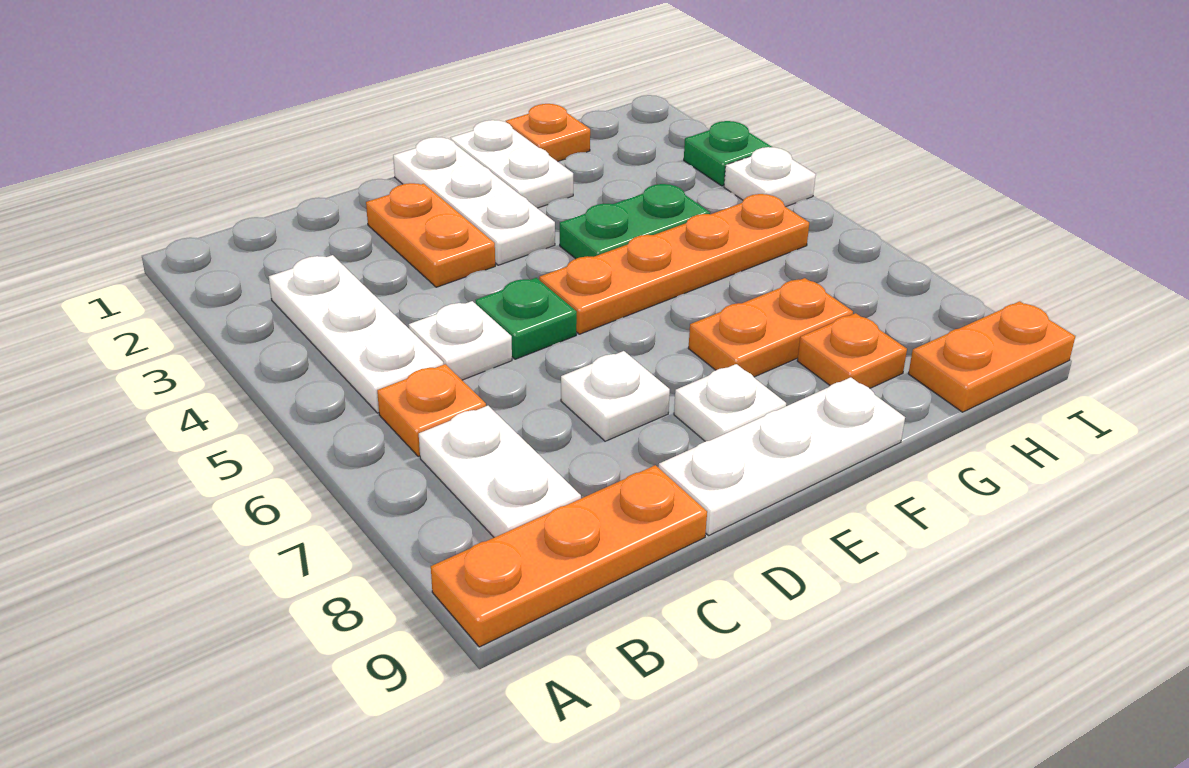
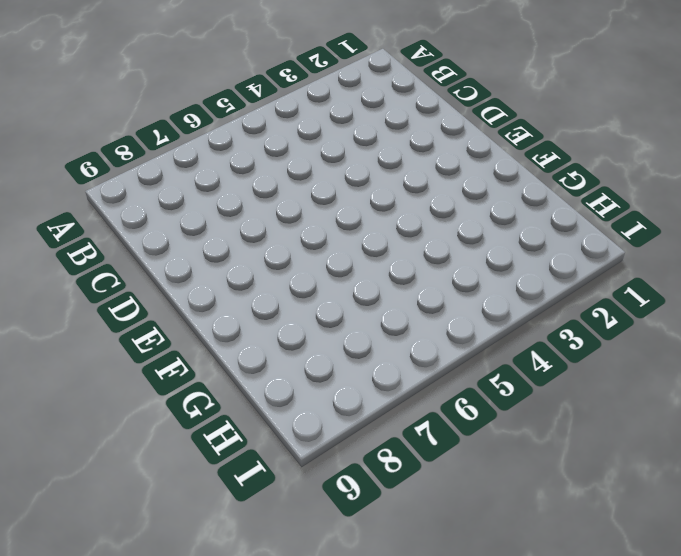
none -> orange 1x3 plate [431,465,707,647]
none -> white 1x3 plate [269,255,443,413]
none -> orange 1x1 plate [377,364,486,457]

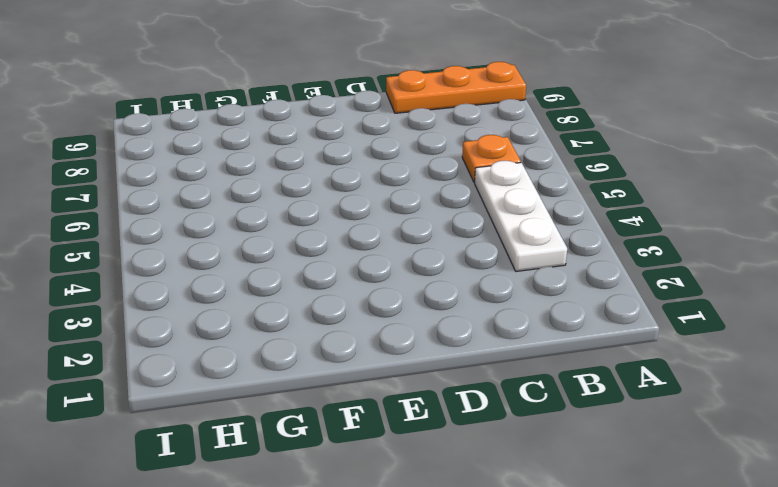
none -> white 1x2 plate [419,406,581,537]
none -> white 1x1 plate [409,301,512,380]
none -> orange 1x2 plate [366,183,495,287]

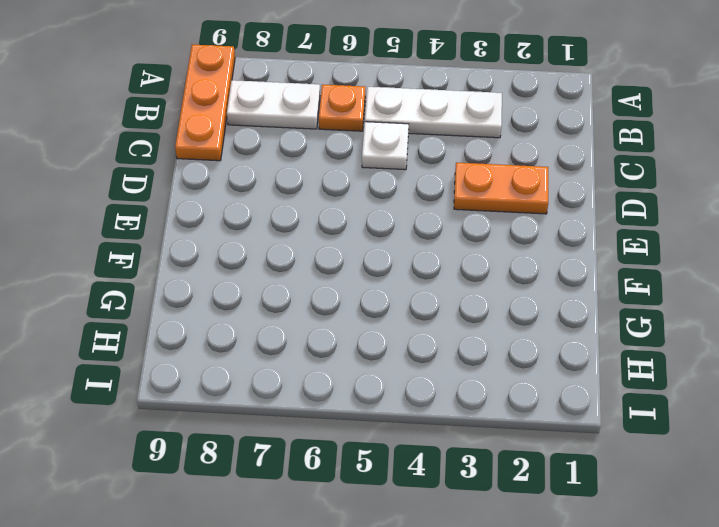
none -> green 1x1 plate [476,278,577,359]
none -> white 1x1 plate [561,351,670,441]
none -> white 1x3 plate [659,377,905,535]

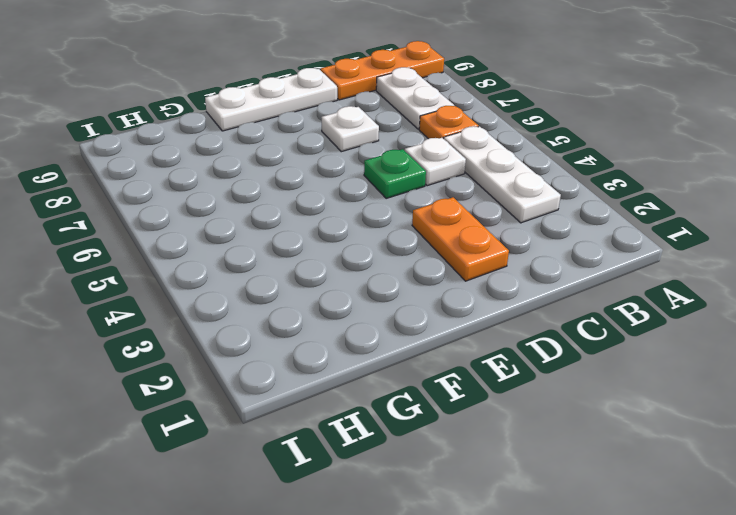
none -> white 1x3 plate [393,137,555,265]
none -> orange 1x4 plate [539,194,809,334]
none -> white 1x1 plate [674,364,786,441]

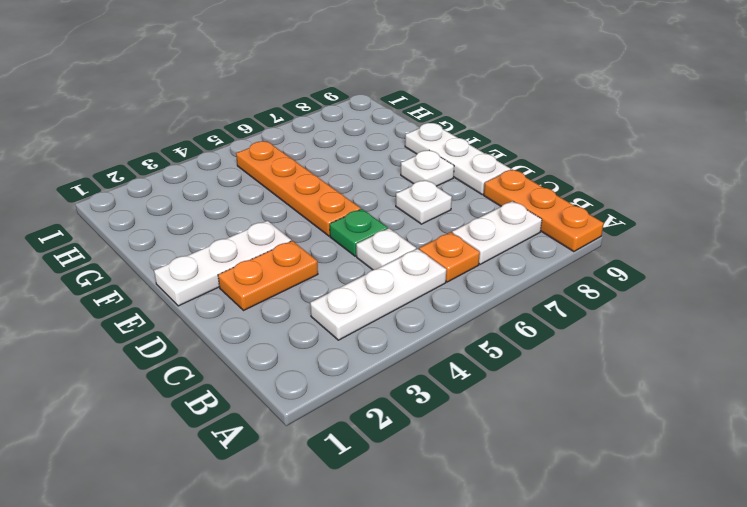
none -> white 1x2 plate [451,120,573,208]
none -> green 1x2 plate [560,184,710,259]
none -> orange 1x2 plate [688,278,853,377]

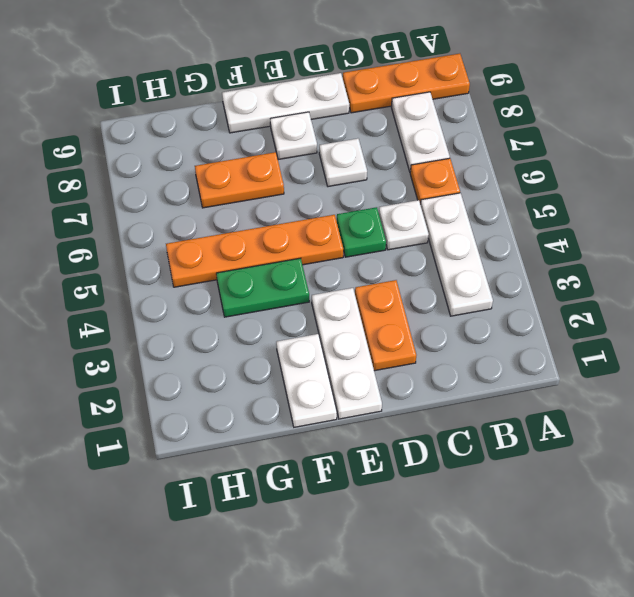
none -> orange 1x1 plate [506,104,590,162]
none -> orange 1x1 plate [797,313,907,388]
none -> orange 1x2 plate [908,301,1075,412]

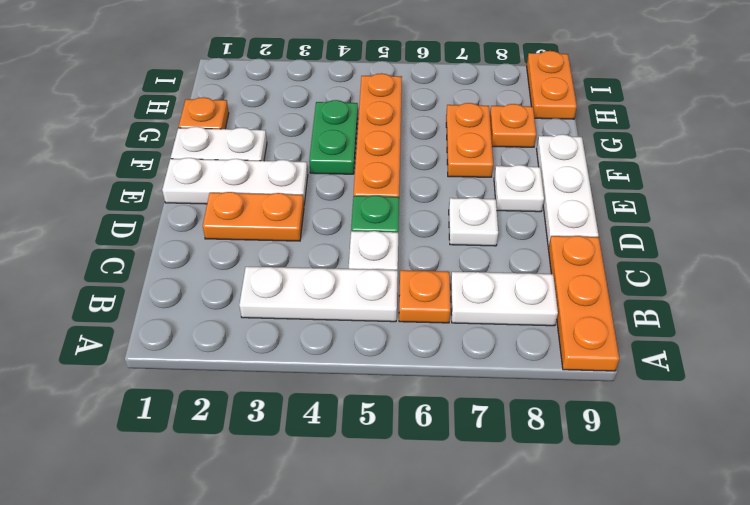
none -> green 1x1 plate [684,121,772,186]
none -> white 1x1 plate [724,147,816,207]

